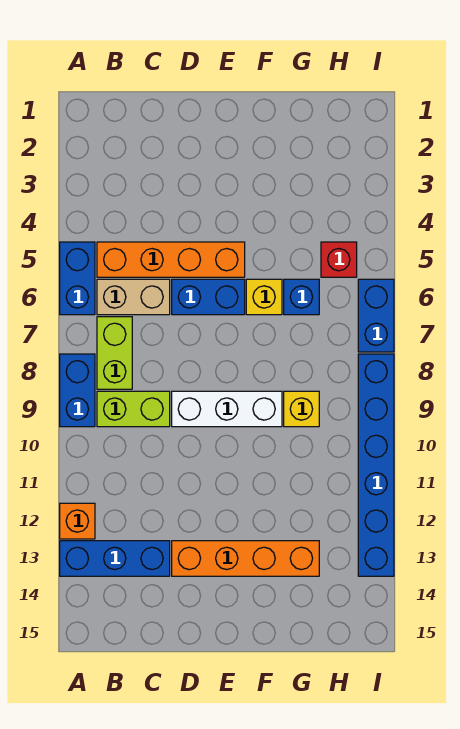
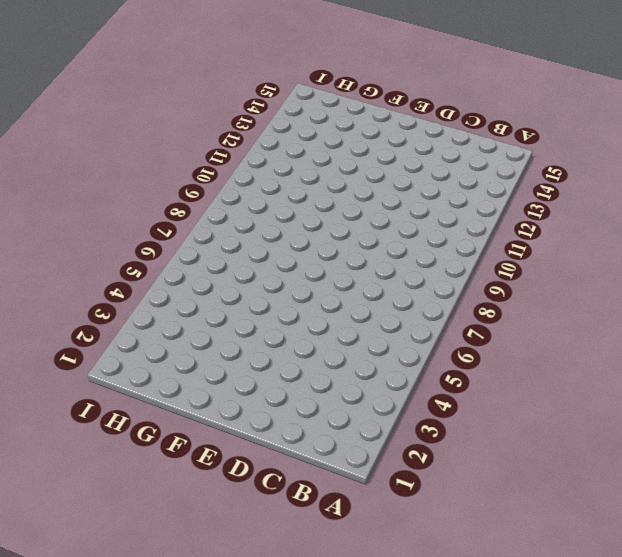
none -> blue 1x2 brick [60,242,95,315]
none -> blue 1x2 brick [60,354,95,427]
none -> orange 1x1 brick [60,503,95,539]

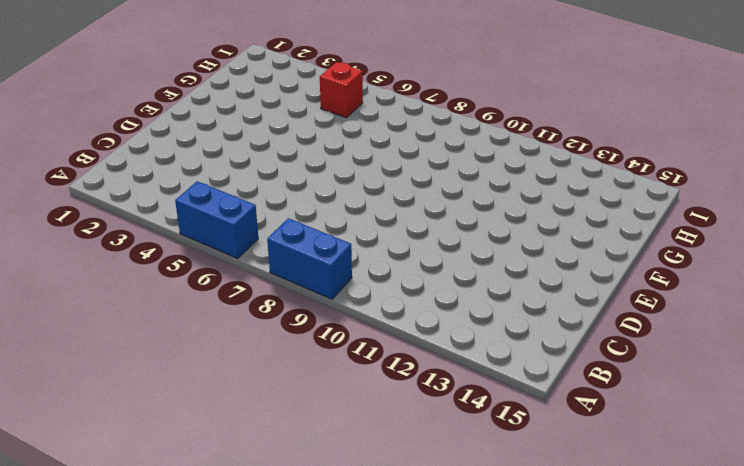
none -> orange 1x1 brick [60,503,95,539]
none -> blue 1x3 brick [60,541,170,576]
none -> orange 1x4 brick [97,242,245,277]

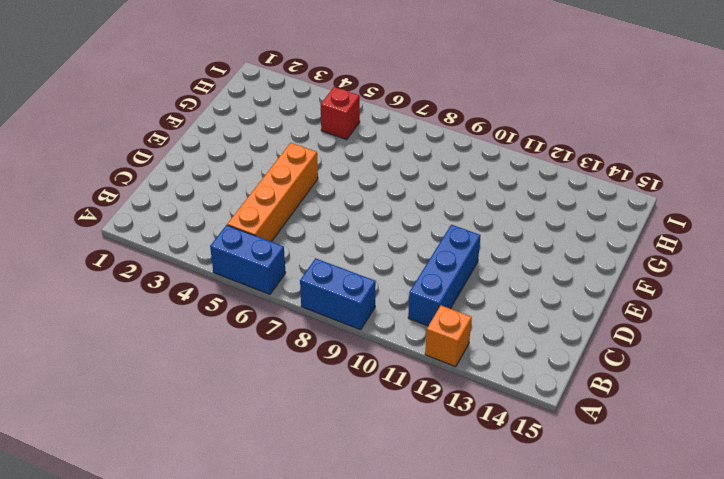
blue 1x3 brick [408,225,481,326] -> blue 1x3 brick moved to [60,541,170,576]
none -> tan 1x2 brick [97,279,170,315]
none -> lime 1x2 brick [97,317,132,389]
none -> lime 1x2 brick [97,391,170,427]

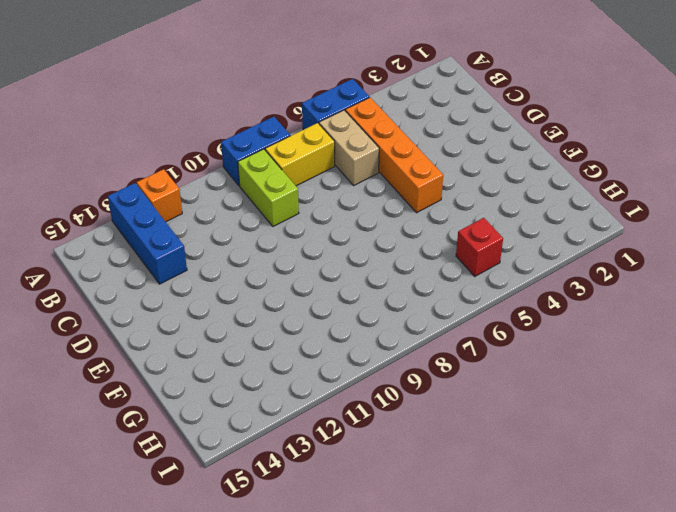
yellow 1x2 brick [265,123,335,186] -> lime 1x2 brick [97,317,132,389]
none -> blue 1x2 brick [172,279,245,315]
none -> white 1x3 brick [172,391,282,427]
none -> orange 1x4 brick [172,541,319,576]

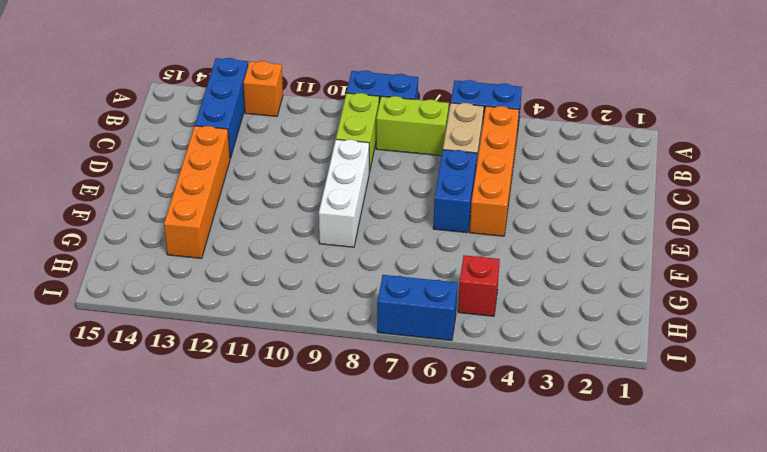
none -> yellow 1x1 brick [246,279,282,315]
none -> blue 1x1 brick [284,279,319,315]
none -> yellow 1x1 brick [284,391,319,427]

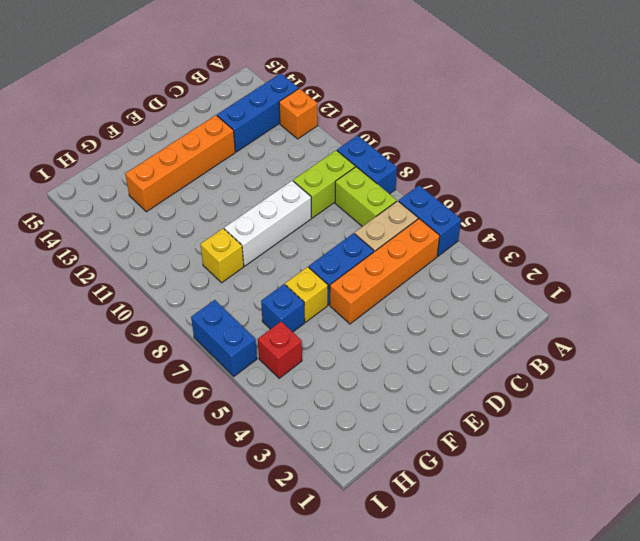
none -> blue 1x6 brick [358,354,394,576]

